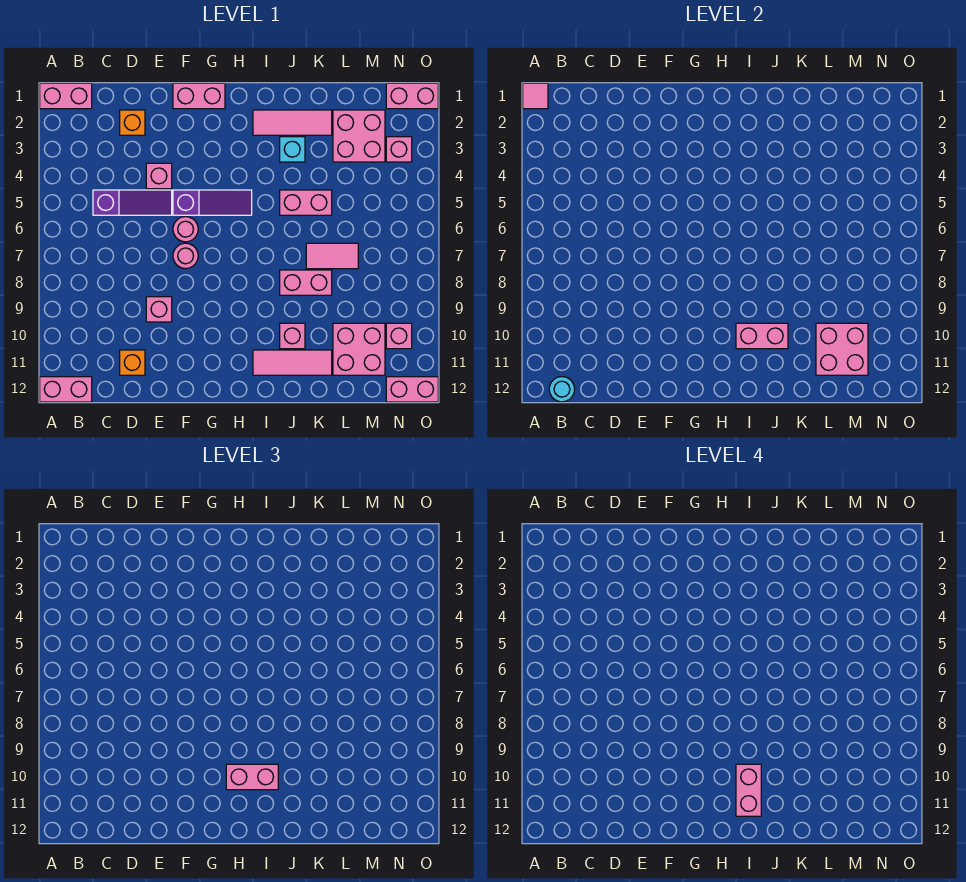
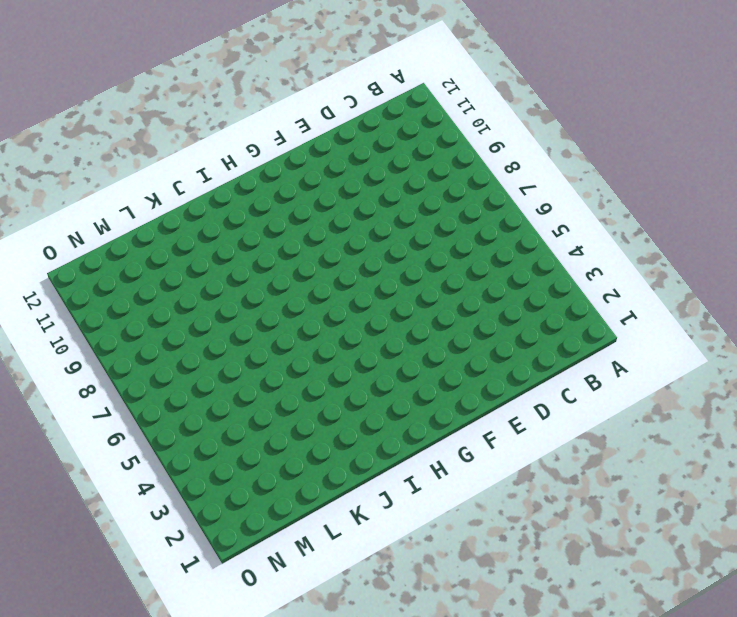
none -> pink 1x2 brick [40,83,92,109]
none -> pink 1x2 brick [40,377,92,402]
none -> purple 1x3 slope [93,190,172,215]
none -> orange 1x1 brick [120,110,145,135]

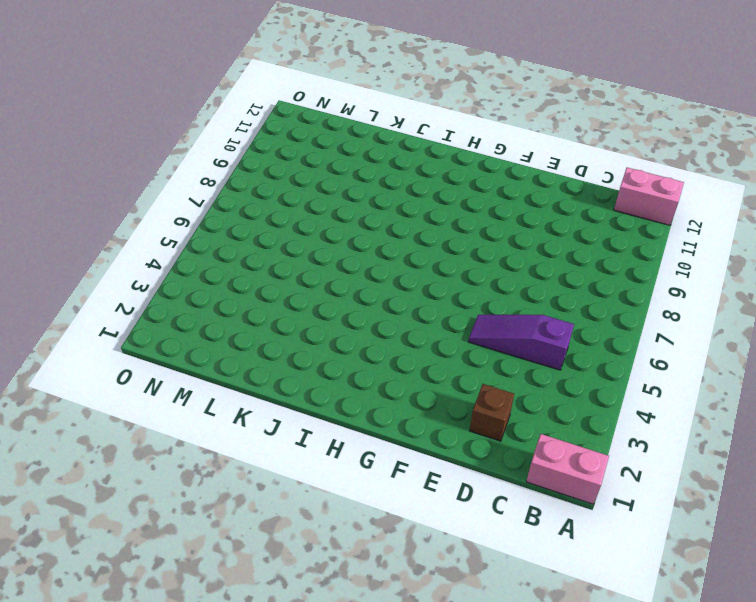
brown 1x1 brick [470,384,514,441] -> orange 1x1 brick [120,110,145,135]
none -> orange 1x1 brick [120,350,145,375]
none -> pink 1x1 brick [146,163,172,189]
none -> pink 1x1 brick [146,297,172,322]
none -> pink 1x2 brick [173,83,225,109]

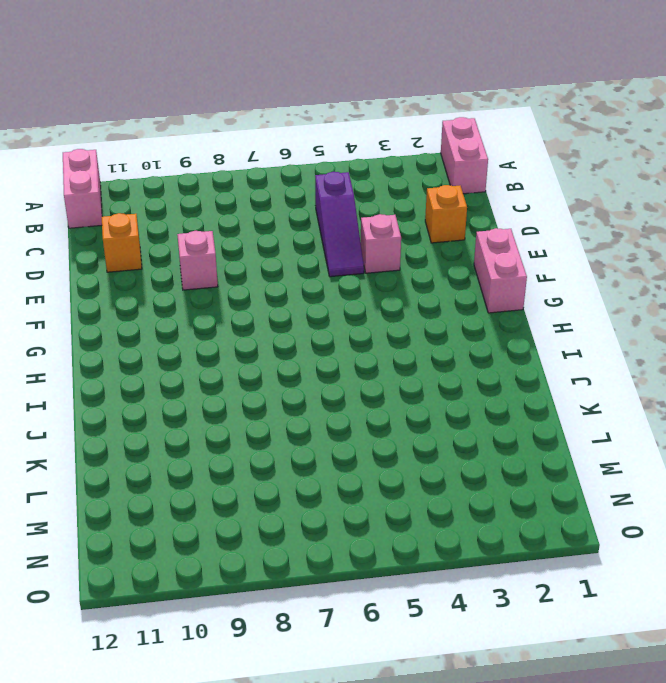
none -> purple 1x3 slope [173,190,252,215]
none -> pink 1x1 round brick [173,217,198,242]
none -> pink 1x1 round brick [173,243,198,269]
none -> pink 1x3 tile [253,110,332,135]

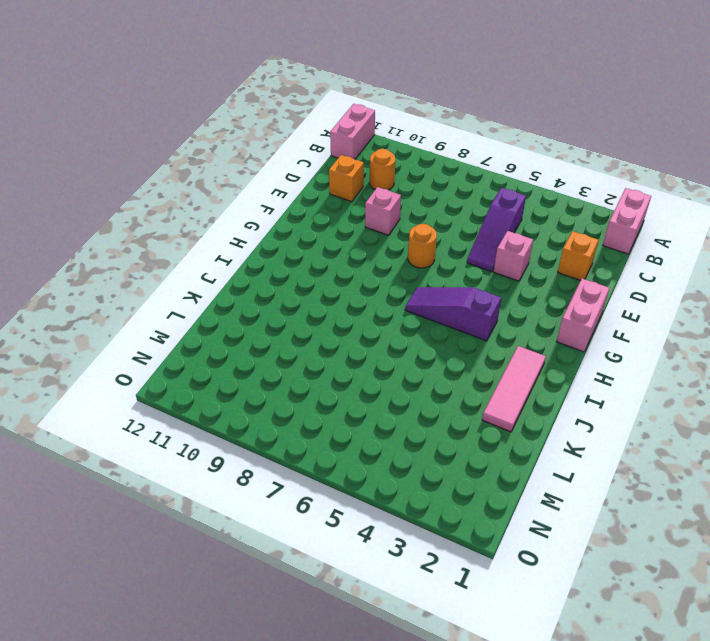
orange 1x1 round brick [370,149,395,190] -> none
orange 1x1 round brick [408,224,437,268] -> pink 1x1 round brick [173,243,198,269]
purple 1x3 slope [405,287,501,341] -> purple 1x3 slope turned to [173,190,252,215]
none -> pink 1x1 round brick [173,217,198,242]
none -> pink 1x3 tile [253,350,332,375]
none -> cyan 1x1 brick [280,137,305,162]
none -> pink 1x2 brick [280,190,332,215]

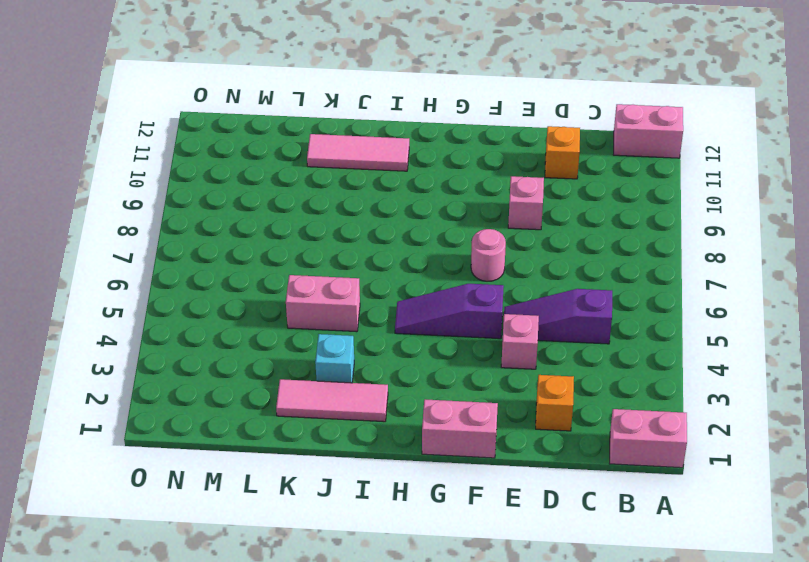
none -> pink 1x1 round brick [173,217,198,242]
none -> pink 1x2 brick [280,270,332,295]
none -> pink 1x1 brick [280,323,305,349]
none -> pink 1x2 tile [306,243,358,269]

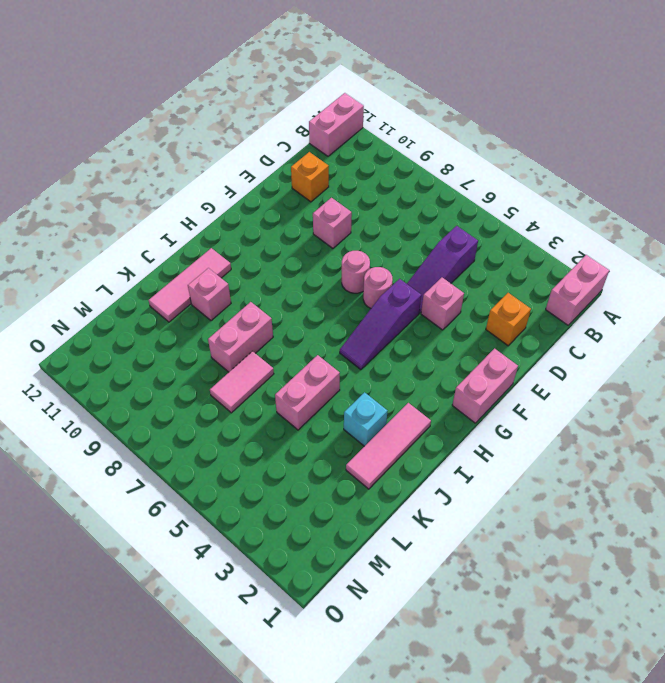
none -> pink 2x2 brick [333,110,385,162]
none -> pink 2x2 brick [333,323,385,375]
none -> pink 1x2 brick [386,83,438,109]
none -> pink 1x1 brick [386,137,412,162]

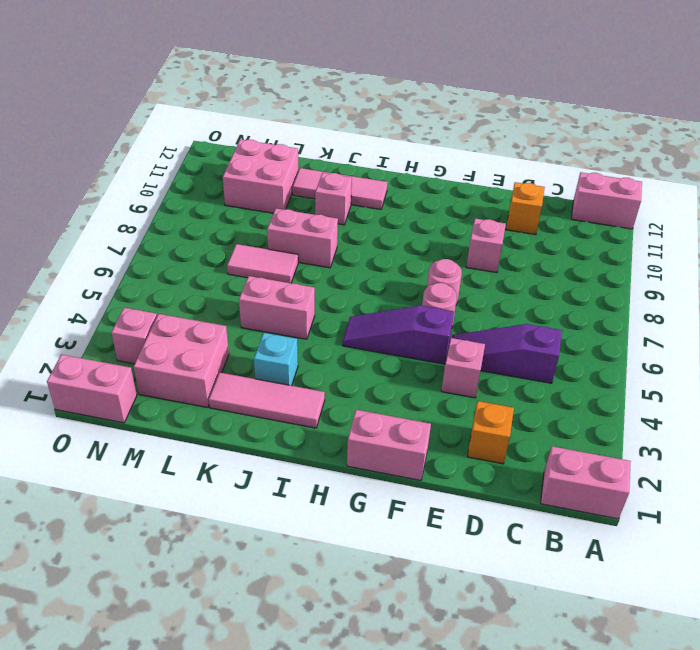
none -> pink 1x1 brick [386,323,412,349]
none -> pink 1x2 brick [386,377,438,402]
none -> pink 1x1 tile [523,83,548,109]
none -> cyan 1x1 round brick [549,377,575,402]

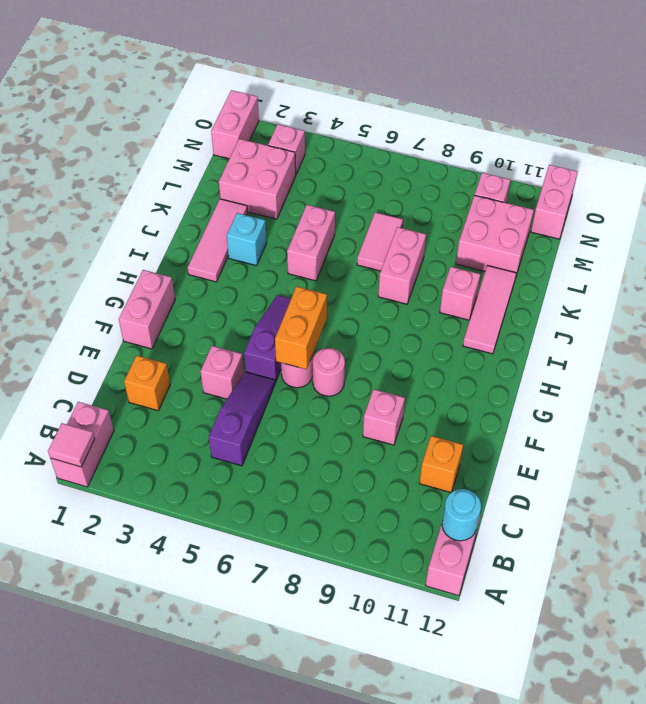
orange 1x2 brick [275,286,327,369] -> none
none -> pink 1x2 brick [736,323,788,349]
none -> pink 2x2 brick [816,323,868,375]
none -> pink 1x2 brick [226,764,278,790]
none -> pink 1x2 brick [736,764,761,816]

